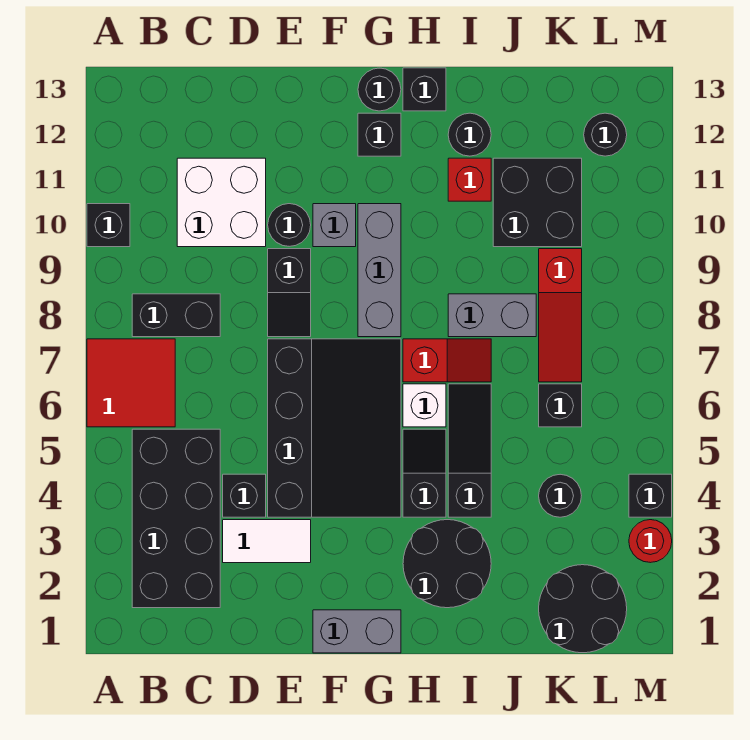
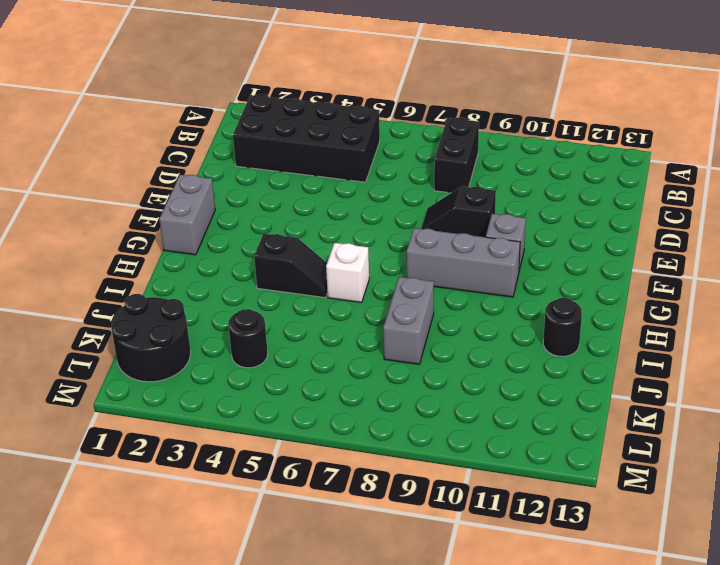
none -> red 2x2 tile [87,339,175,427]
none -> black 1x1 brick [87,204,130,247]
none -> white 2x2 brick [177,158,266,247]
none -> white 1x2 tile [223,520,311,563]

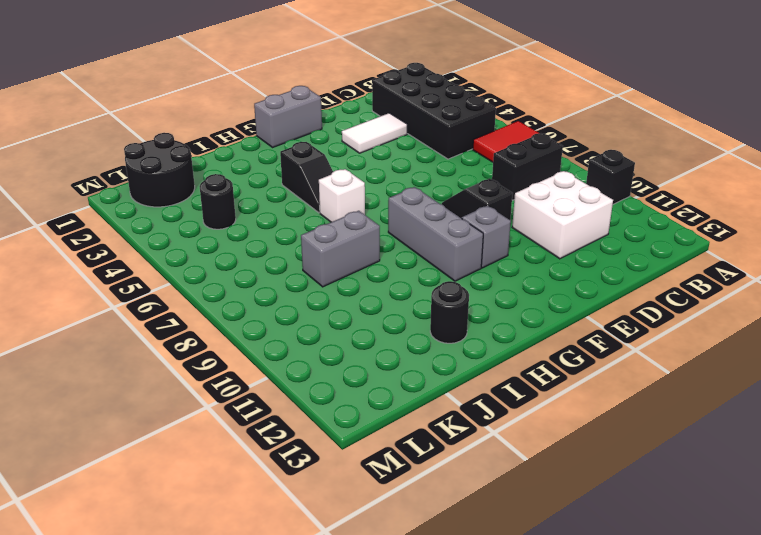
none -> black 1x1 brick [223,474,266,517]
none -> black 3x4 slope [268,339,401,517]
none -> black 1x1 round brick [268,204,311,246]
none -> black 1x1 brick [358,113,401,156]

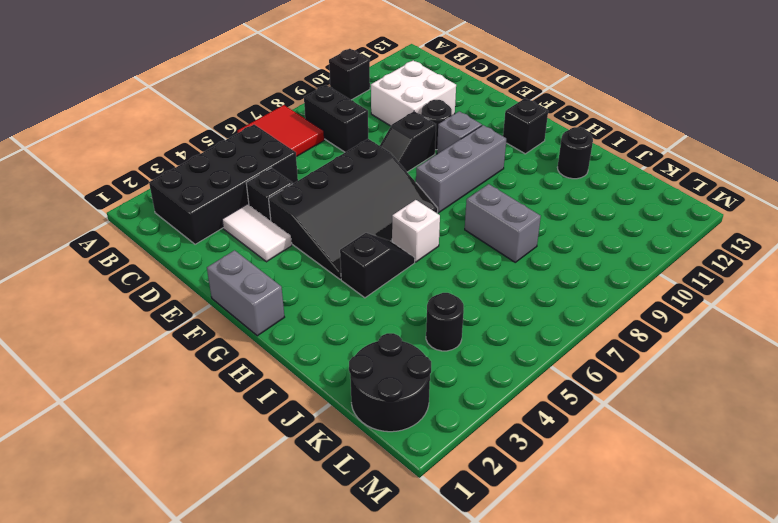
none -> black 1x1 round brick [358,68,401,111]
none -> black 2x2 round brick [403,520,491,608]
none -> red 1x2 slope [403,339,491,382]
none -> black 1x1 brick [403,68,446,111]

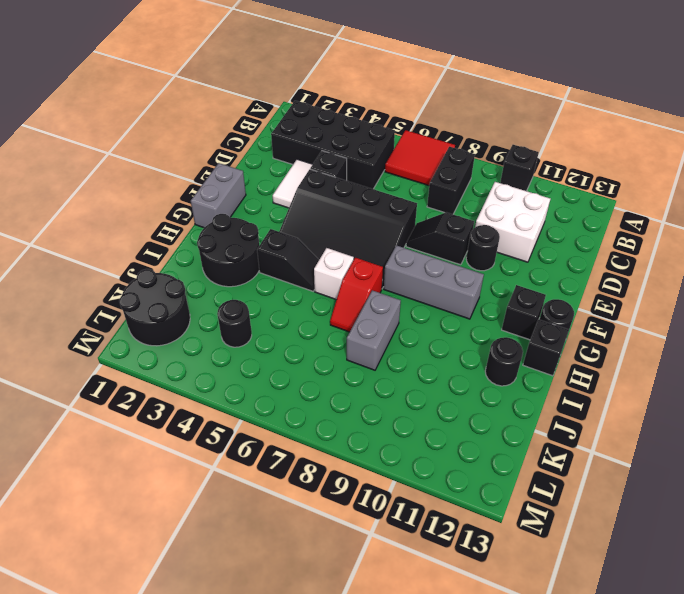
none -> grey 1x1 brick [313,204,356,247]
none -> black 1x3 slope [448,384,491,517]
none -> red 1x1 brick [448,158,491,201]
none -> black 2x2 brick [493,158,582,247]

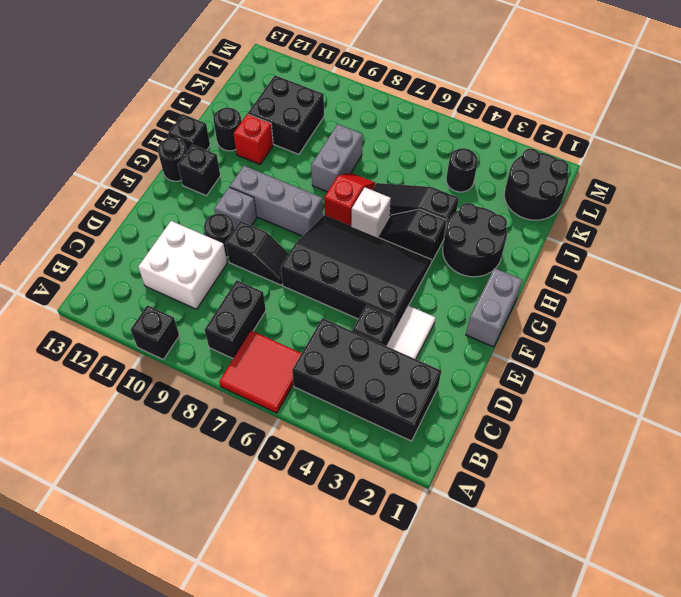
none -> black 1x1 brick [539,384,582,427]
none -> red 1x3 slope [539,249,582,382]
none -> black 1x1 round brick [584,113,627,156]
none -> red 1x1 round brick [629,520,672,563]

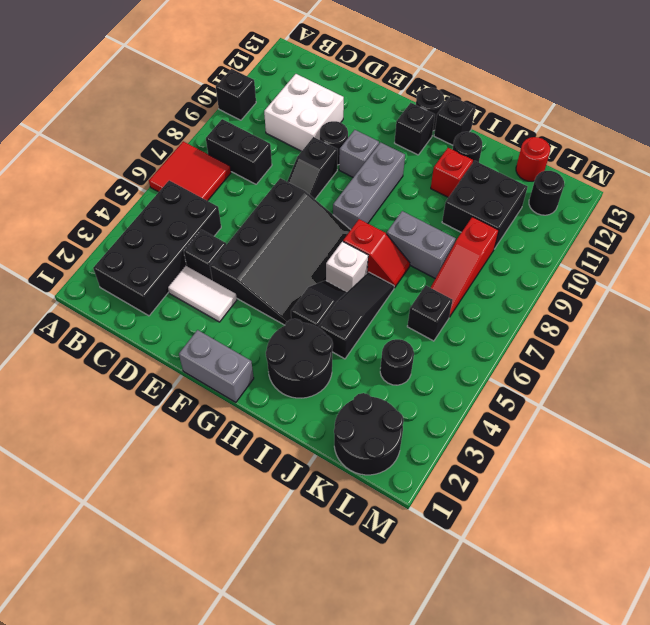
red 1x1 round brick [516,137,550,181] -> red 1x1 round brick moved to [629,520,672,563]
none -> black 1x1 brick [629,474,672,517]

